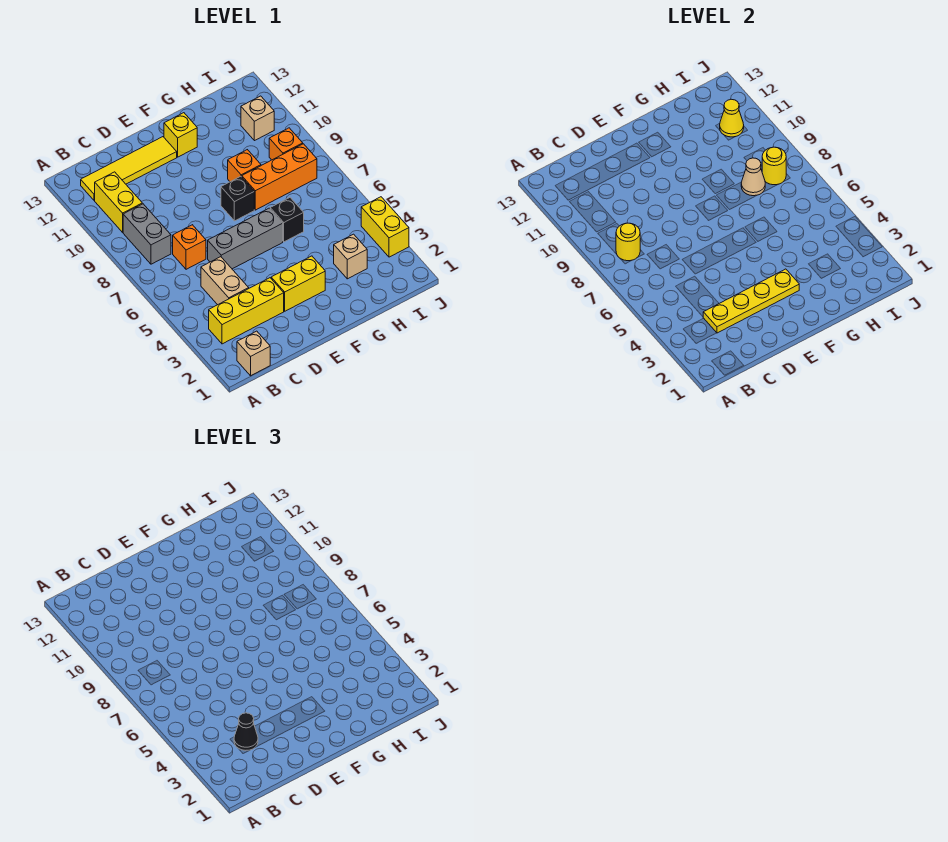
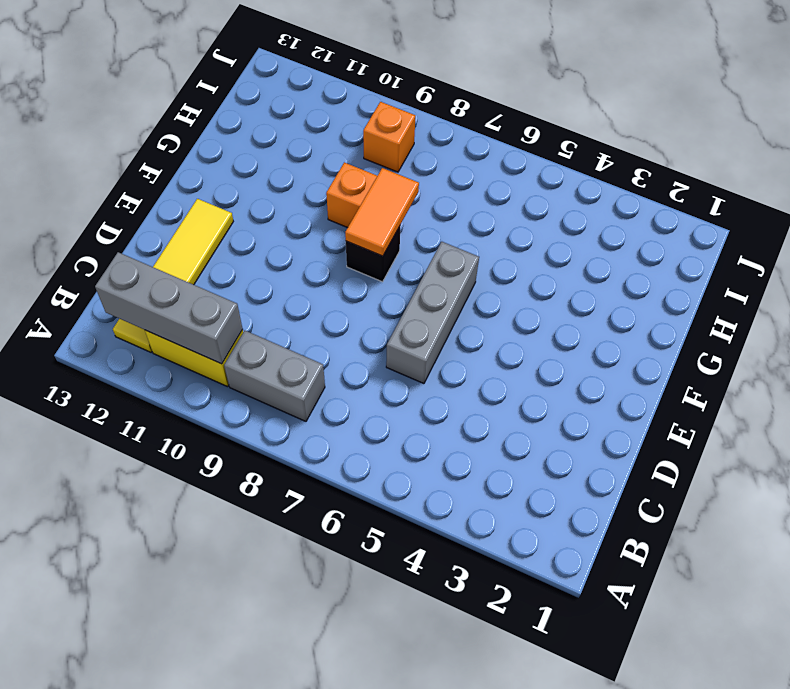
grey 1x3 brick [95,252,243,364] -> none
orange 1x2 tile [345,168,419,256] -> none
none -> tan 1x1 brick [237,331,270,376]
none -> yellow 1x3 brick [209,278,284,344]
none -> tan 1x2 brick [201,257,249,305]

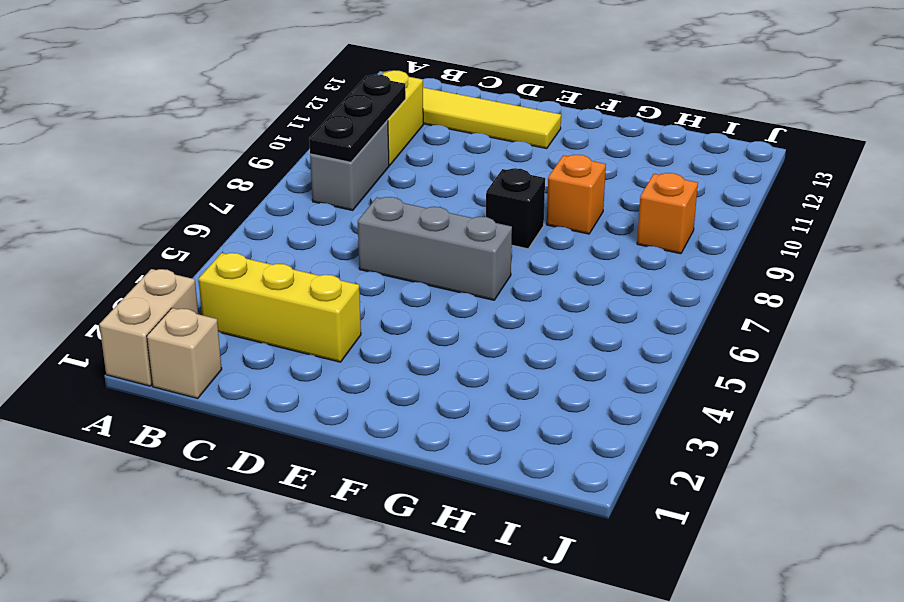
tan 1x2 brick [99,269,198,386] -> tan 1x2 brick moved to [201,257,249,305]
black 1x3 plate [309,74,406,162] -> yellow 1x1 round brick [616,223,640,261]
none -> orange 1x1 brick [173,225,206,269]
none -> yellow 1x2 brick [271,256,325,311]
none -> yellow 1x1 brick [164,113,197,157]

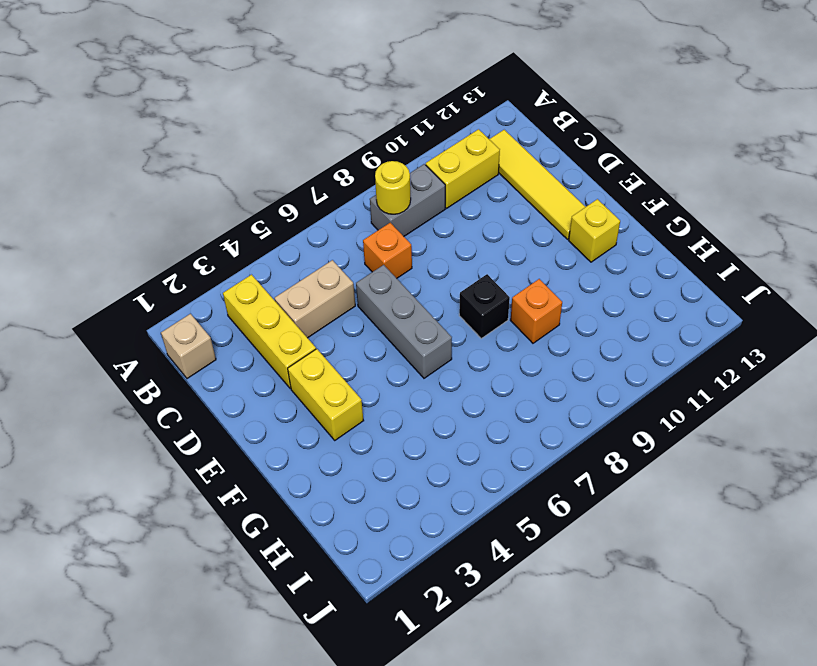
none -> black 1x1 brick [270,198,304,242]
none -> orange 1x3 brick [242,144,317,210]
none -> tan 1x1 brick [334,234,367,279]

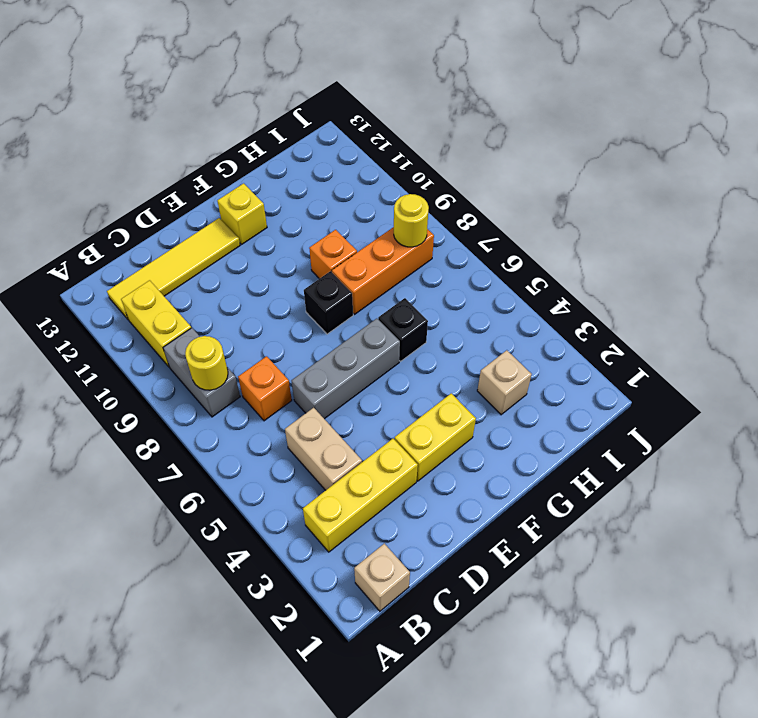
none -> orange 1x1 brick [269,128,303,160]
none -> tan 1x1 brick [241,96,274,141]
none -> yellow 1x2 brick [361,197,409,257]

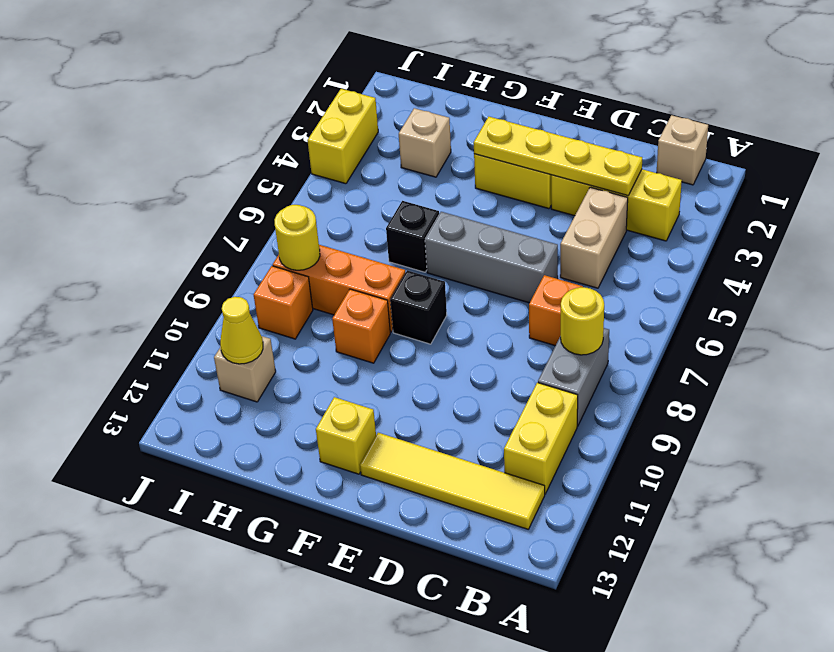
none -> tan 1x1 cone [741,158,765,196]
none -> black 1x1 cone [234,713,258,750]

